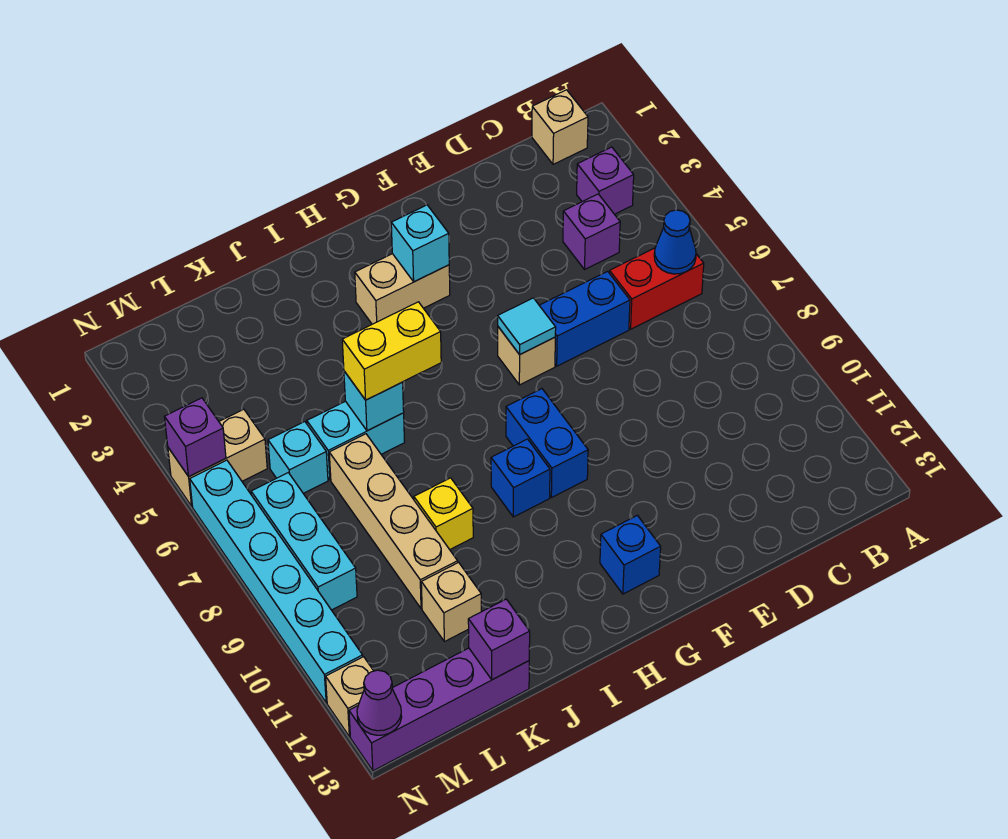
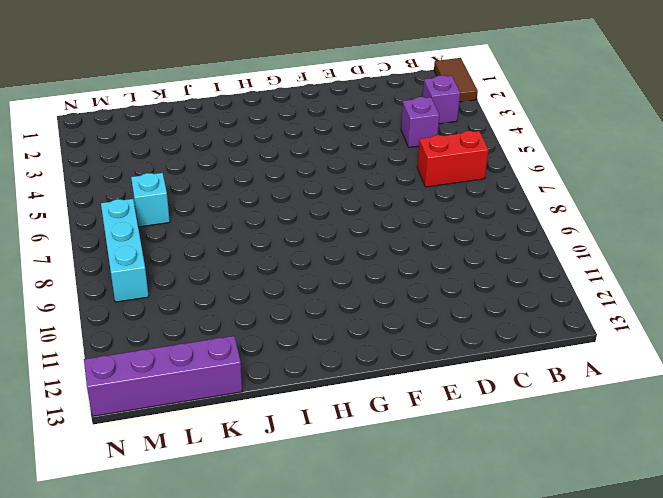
brown 1x2 tile [434,58,478,102] -> none
none -> tan 1x1 brick [532,90,588,164]
none -> blue 1x2 brick [539,271,630,366]
none -> tan 1x1 brick [498,327,555,385]

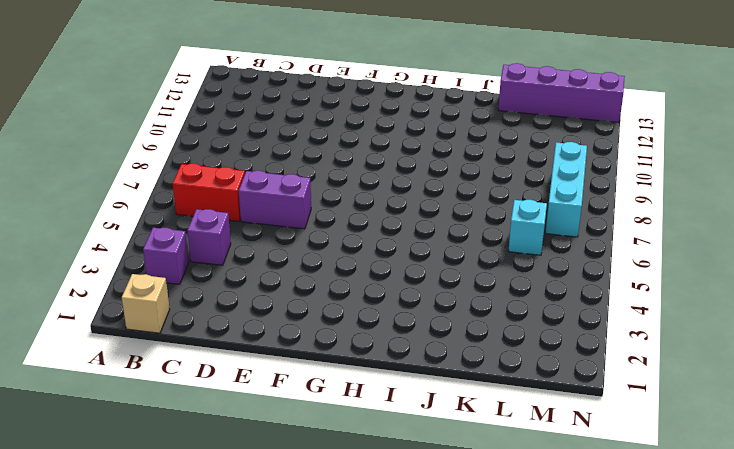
purple 1x2 brick [239,171,311,229] -> blue 1x2 brick [539,271,630,366]
none -> tan 1x1 brick [498,327,555,385]
none -> tan 1x2 brick [355,254,450,324]
none -> blue 1x2 brick [506,389,588,498]

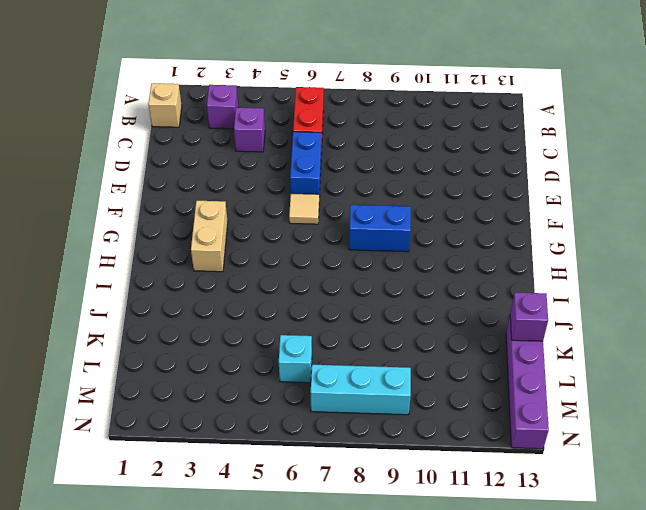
tan 1x1 tile [289,194,319,224] -> tan 1x1 brick [498,327,555,385]
none -> blue 1x1 brick [600,515,661,594]
none -> blue 1x1 brick [491,439,550,517]
none -> cyan 1x2 brick [307,401,405,480]

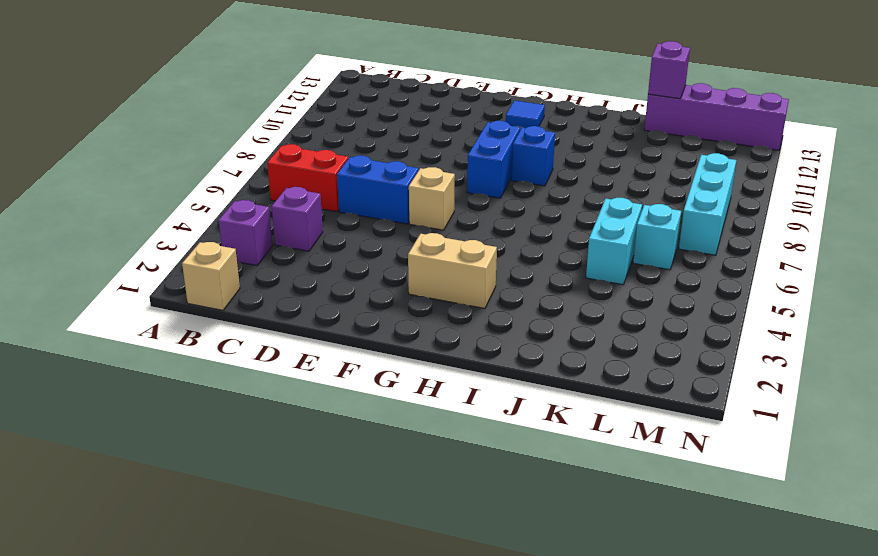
blue 1x1 tile [506,101,545,128] -> blue 1x1 brick [600,515,661,594]
cyan 1x2 brick [586,198,642,285] -> cyan 1x2 brick turned to [307,401,405,480]
none -> yellow 1x1 brick [414,478,473,550]
none -> tan 1x4 brick [329,434,458,609]
none -> tan 1x1 brick [421,562,481,642]

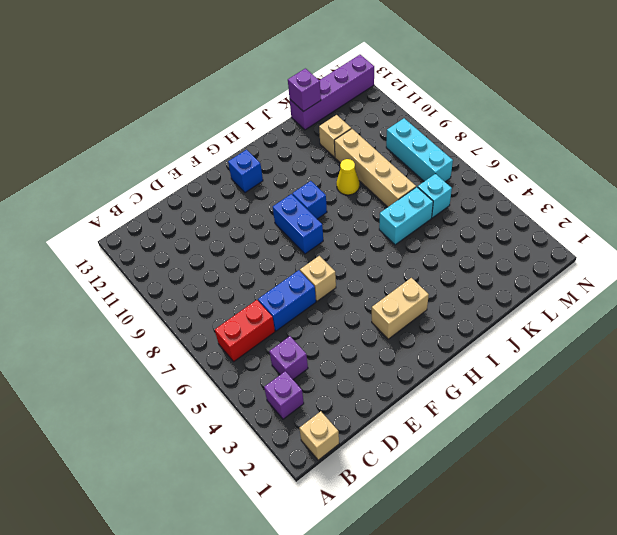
yellow 1x1 cone [336,159,359,195] -> yellow 1x1 brick [414,478,473,550]
none -> tan 1x2 brick [168,409,267,506]
none -> cyan 1x6 brick [190,460,363,703]
none -> tan 1x1 brick [326,657,373,737]

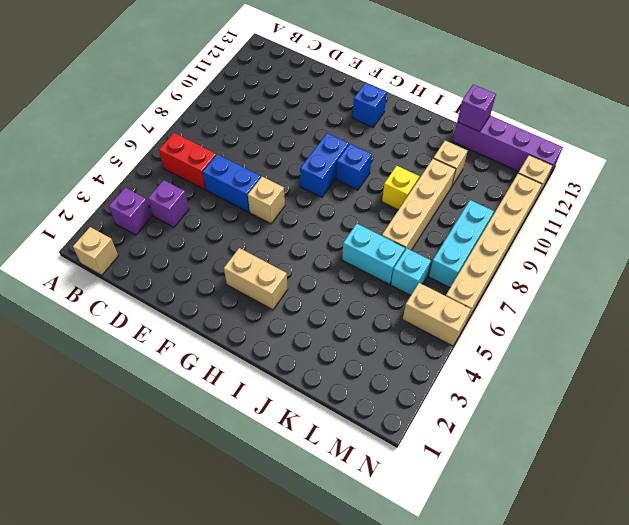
tan 1x6 brick [446,173,542,321] -> cyan 1x6 brick [190,460,363,703]
none -> blue 1x1 cone [654,210,696,274]
none -> cyan 1x1 tile [498,298,556,355]
none -> cyan 1x1 brick [391,205,449,282]

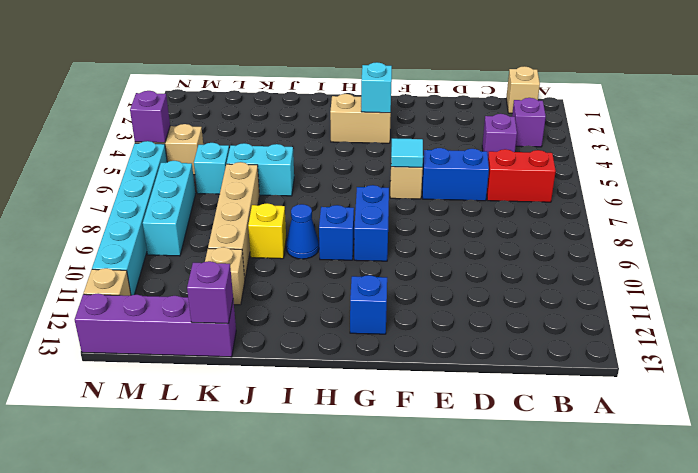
blue 1x1 cone [286,204,319,259] -> blue 1x1 cone moved to [654,210,696,274]
none -> cyan 1x1 brick [344,371,404,431]
none -> purple 1x1 cone [357,670,402,735]
none -> yellow 1x2 brick [342,302,441,400]

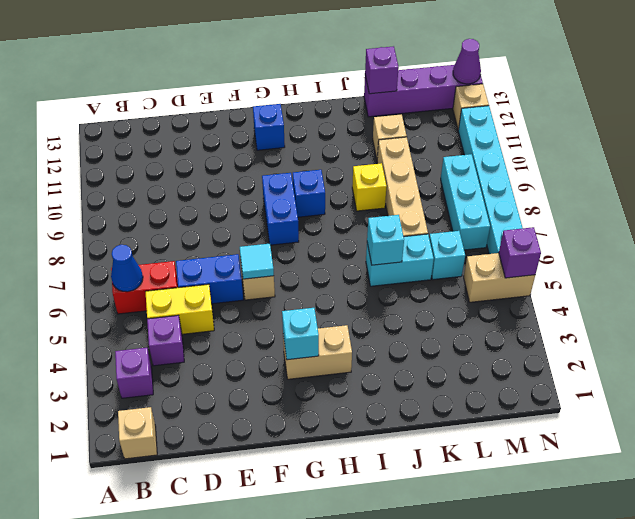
yellow 1x2 brick [146,284,214,334] -> yellow 1x2 brick moved to [342,302,441,400]

